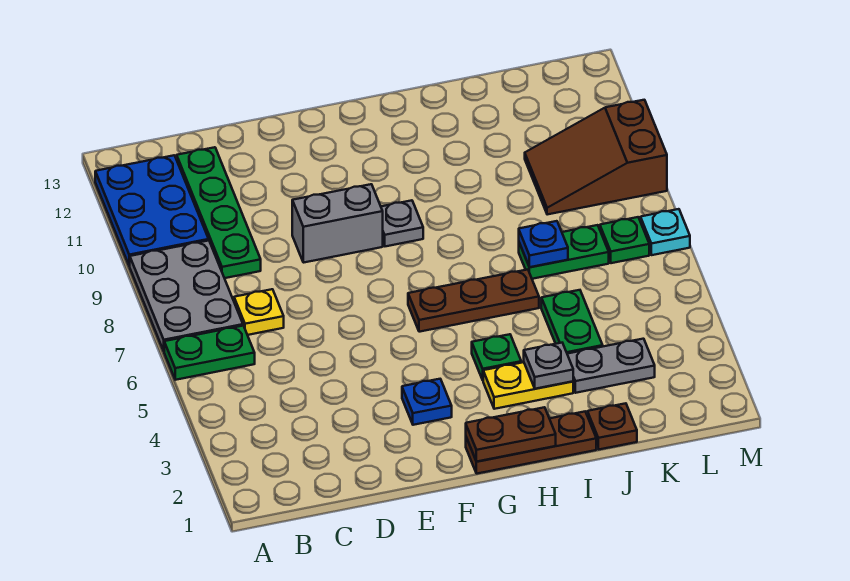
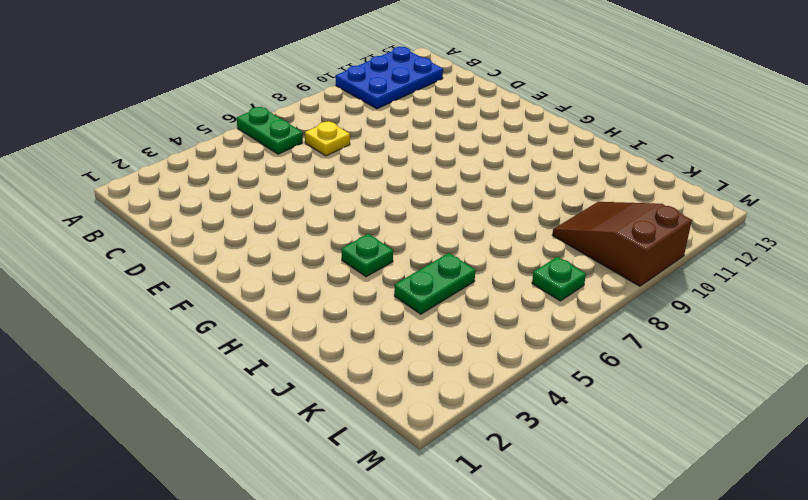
none -> grey 2x3 plate [130,241,243,351]
none -> green 1x4 plate [177,147,261,278]
none -> grey 1x2 brick [292,184,383,263]

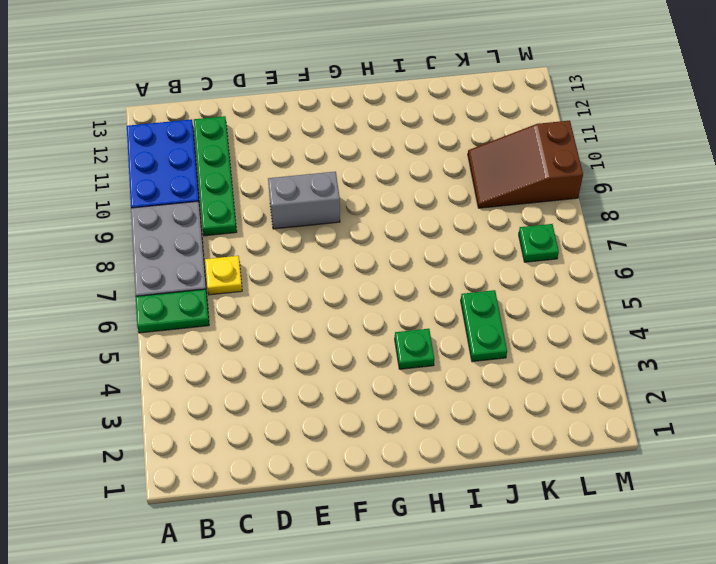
none -> blue 1x1 plate [402,379,452,425]
none -> brown 1x3 plate [466,412,596,474]
none -> brown 1x3 plate [408,270,539,332]

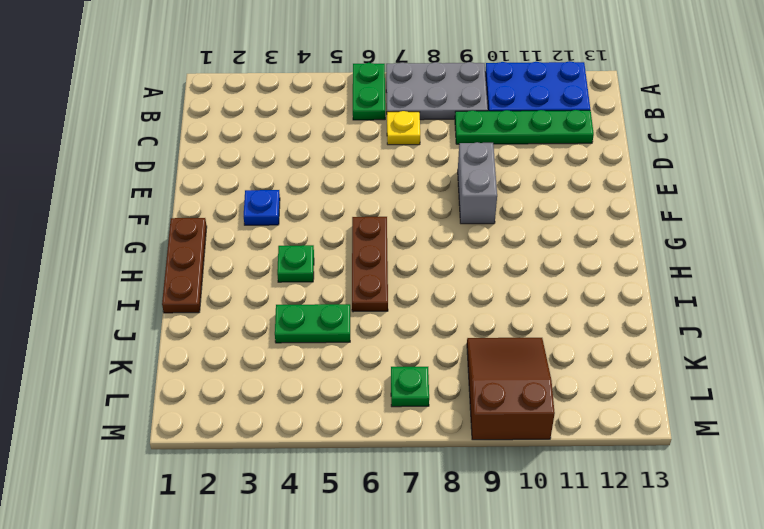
none -> grey 1x1 plate [381,200,423,246]
none -> yellow 1x2 plate [483,362,573,409]
none -> brown 1x1 plate [587,403,637,450]

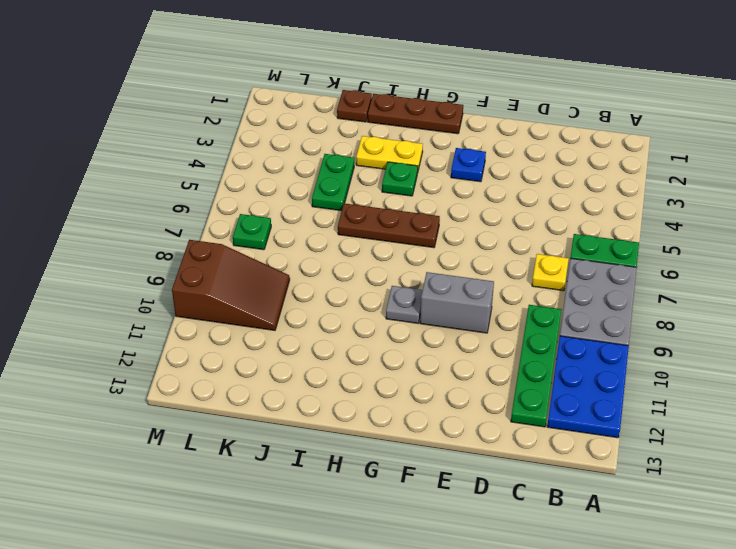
none -> grey 1x2 plate [567,339,655,393]
none -> green 1x2 plate [519,225,609,279]
none -> cyan 1x1 plate [640,209,690,255]

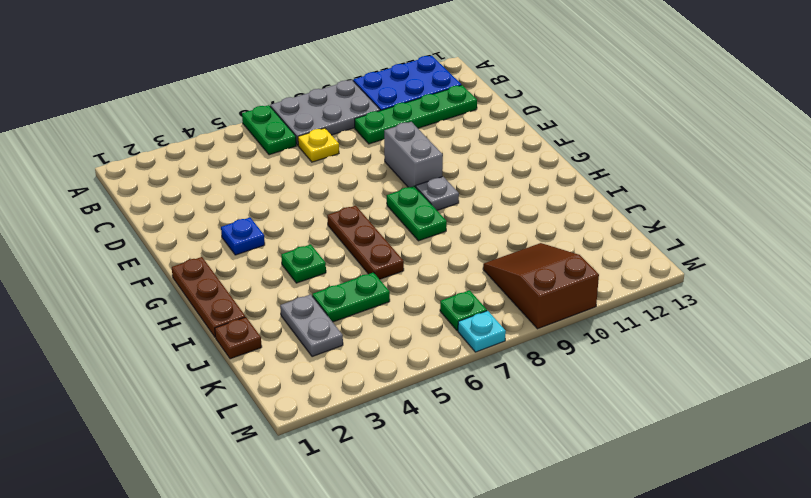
green 1x2 plate [387,186,447,241] -> green 1x2 plate moved to [519,225,609,279]
none -> yellow 1x2 plate [483,362,573,409]
none -> brown 1x2 plate [466,407,556,462]
none -> grey 1x1 plate [524,343,573,389]

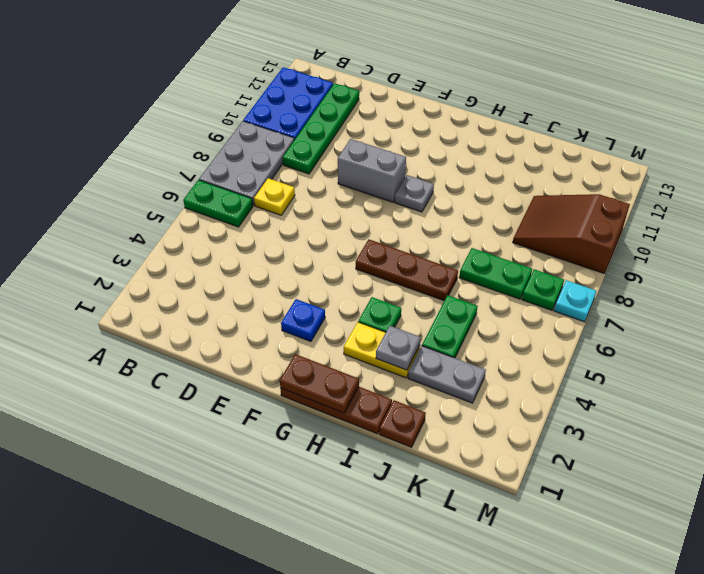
none -> blue 1x1 plate [519,221,568,267]

